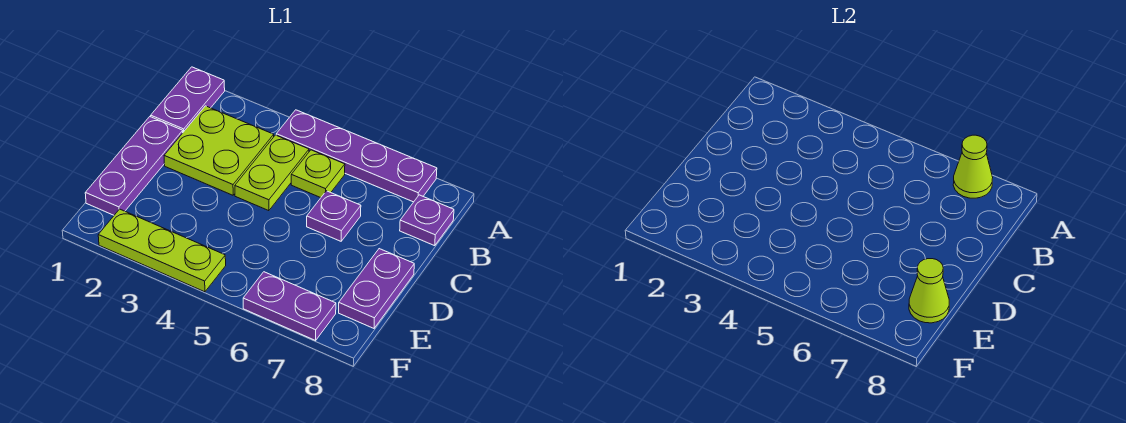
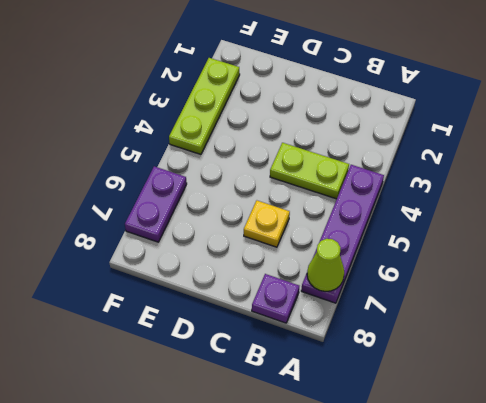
yellow 1x1 plate [244,201,290,247] -> purple 1x1 plate [307,191,361,241]
none -> purple 1x2 plate [151,67,225,132]
none -> lime 2x2 plate [164,106,274,195]
none -> lime 1x1 plate [291,150,345,198]

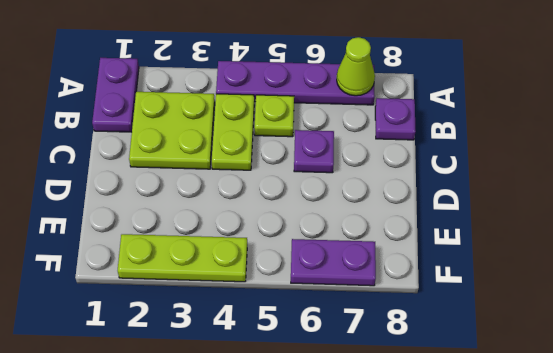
none -> purple 1x3 plate [85,117,183,215]
none -> purple 1x2 plate [339,249,414,328]
none -> lime 1x1 cone [909,259,949,323]

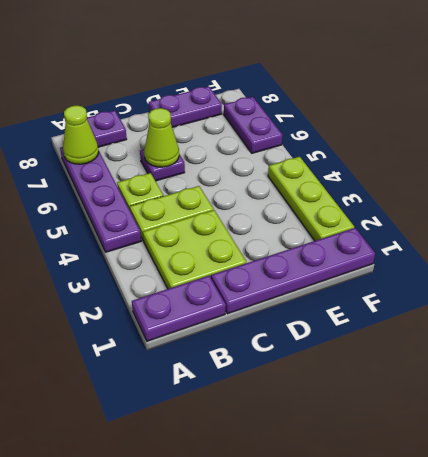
purple 1x4 plate [211,228,375,314] -> purple 1x3 plate [85,117,183,215]
lime 1x1 cone [144,108,179,167] -> lime 1x1 cone moved to [909,259,949,323]

